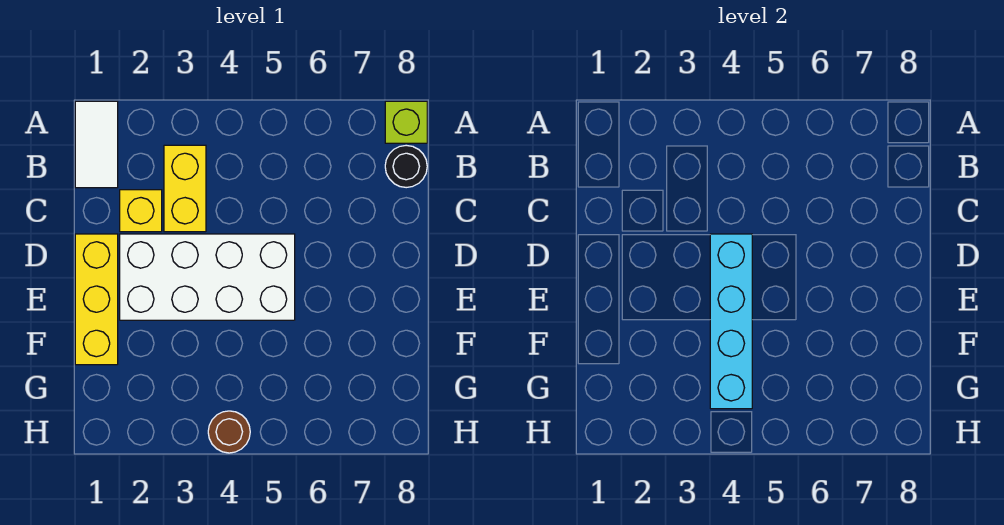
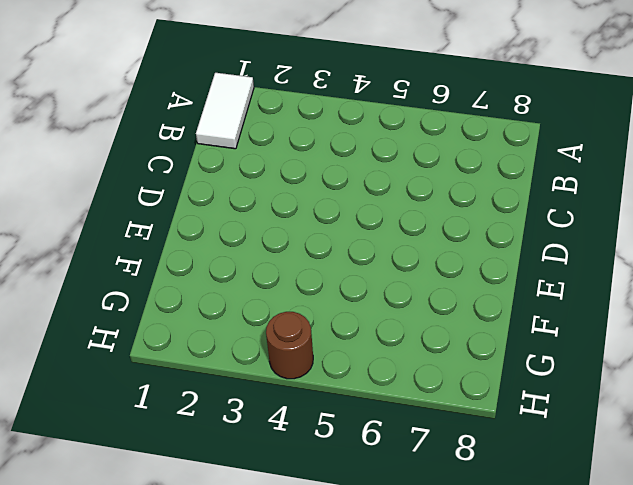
none -> lime 1x1 brick [385,101,427,143]
none -> yellow 1x2 brick [164,145,206,232]

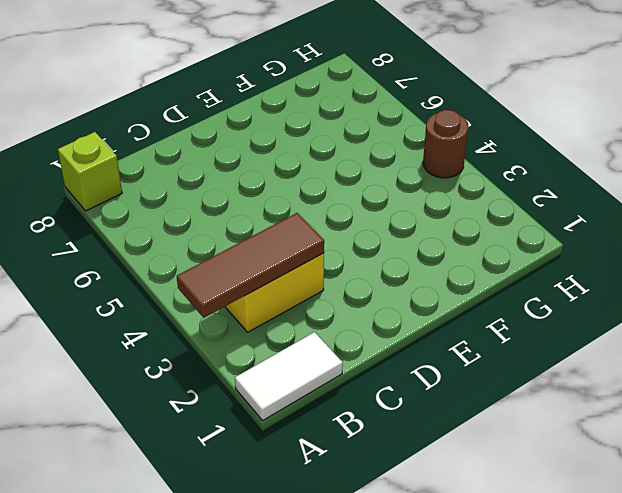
brown 1x3 tile [177,213,324,318] -> none
none -> black 1x1 round brick [385,145,427,188]
none -> yellow 1x1 brick [120,190,162,232]

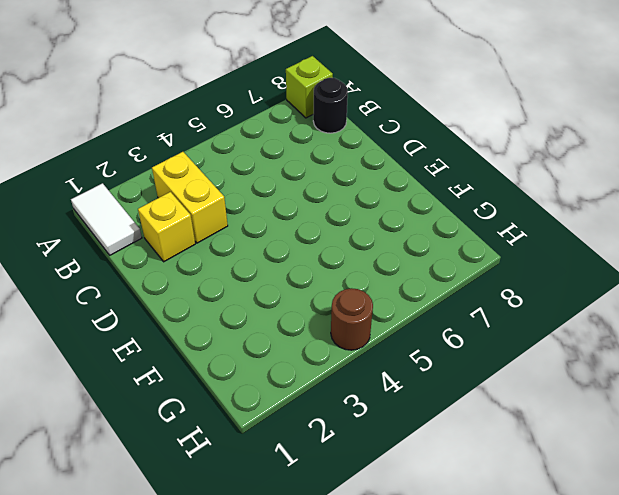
none -> yellow 1x3 brick [75,234,118,365]
none -> white 2x4 brick [120,234,295,320]

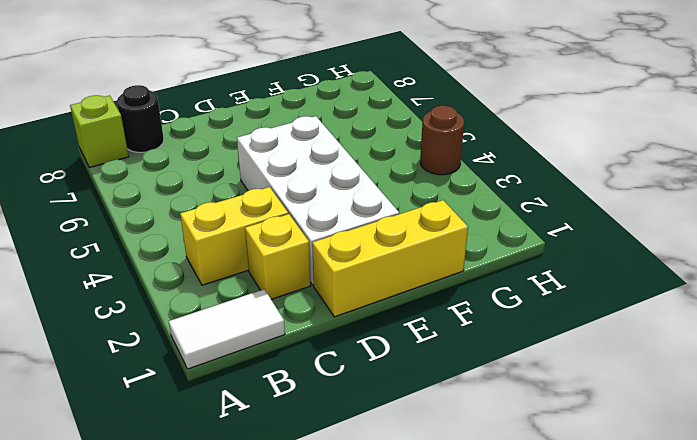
none -> cyan 1x4 brick [710,234,752,409]

